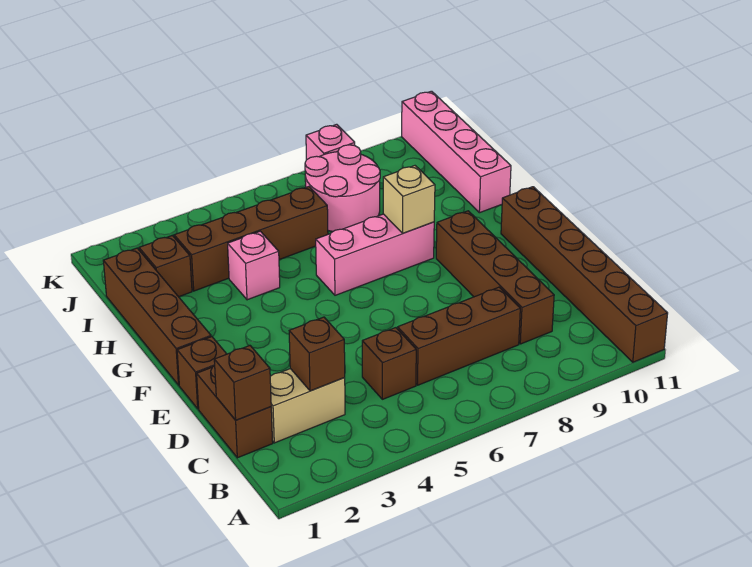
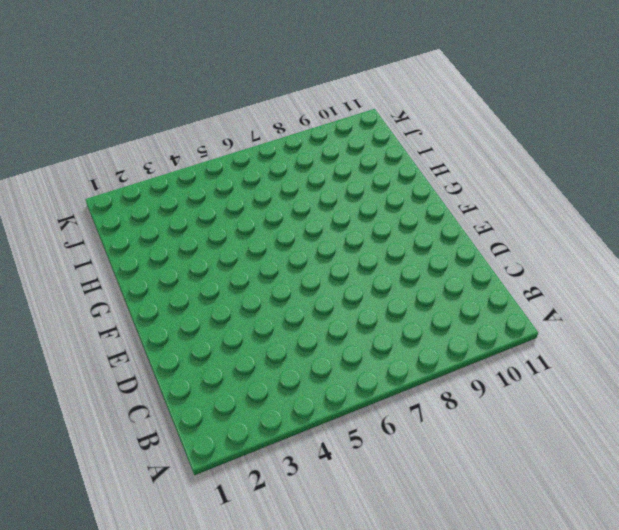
none -> brown 1x6 brick [501,187,668,362]
none -> brown 1x2 brick [197,366,273,458]
none -> tan 1x2 brick [270,369,345,443]

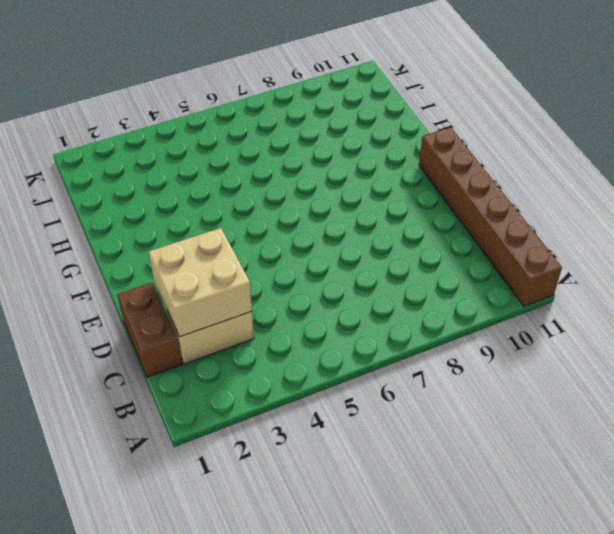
tan 2x2 brick [149,228,252,337] -> brown 1x1 brick [289,317,345,391]
none -> brown 1x1 brick [362,328,416,399]
none -> brown 1x3 brick [398,287,520,385]
none -> brown 1x4 brick [436,211,554,344]

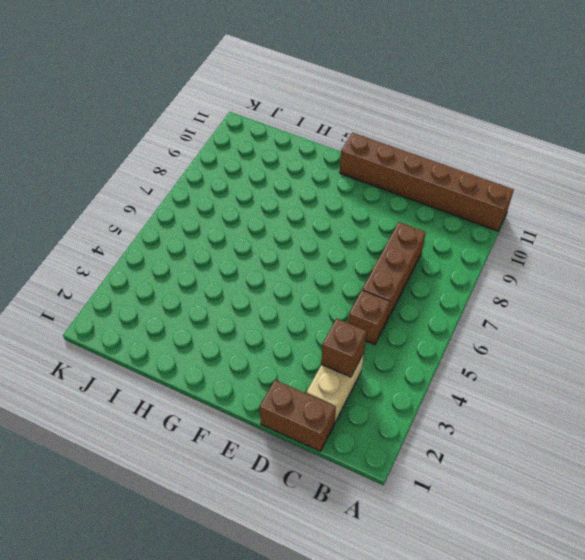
none -> brown 1x4 brick [436,211,554,344]
none -> brown 1x1 brick [177,337,226,409]
none -> brown 1x4 brick [103,248,211,385]

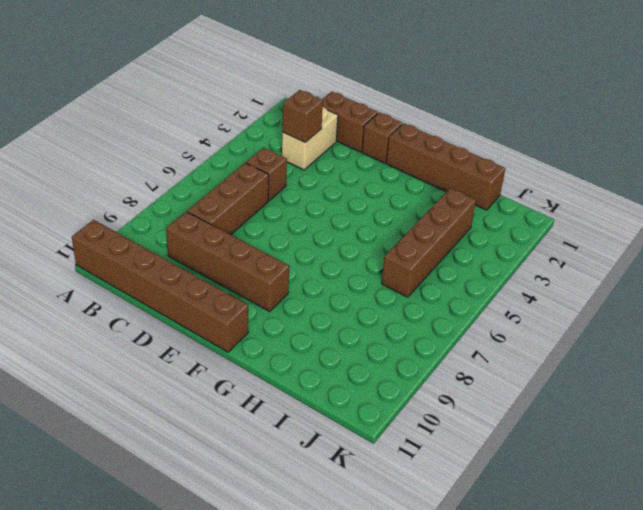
none -> pink 1x3 brick [315,214,434,295]
none -> pink 1x1 brick [228,231,280,300]
none -> pink 1x4 brick [402,91,511,213]

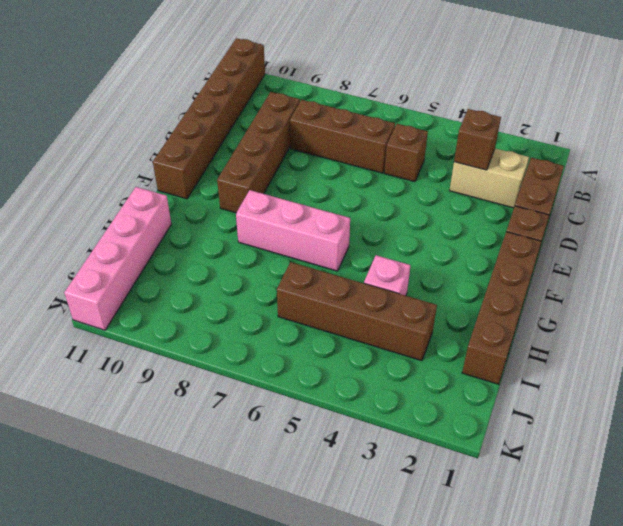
none -> brown 1x1 brick [139,235,192,297]
none -> pink 2x2 round brick [305,145,380,231]
none -> pink 1x1 brick [306,124,355,160]

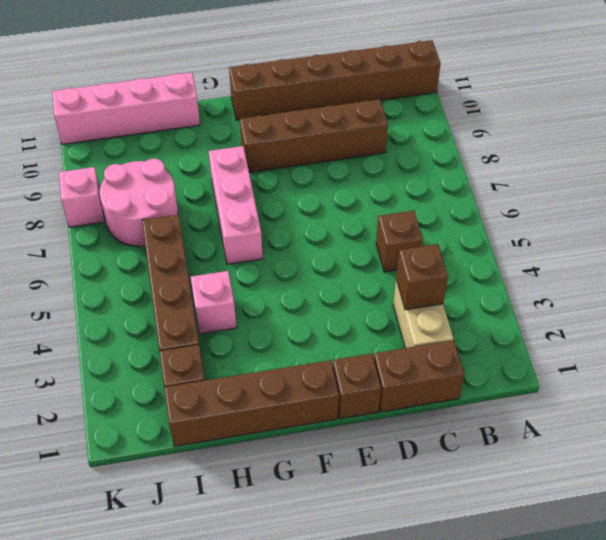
none -> brown 1x3 brick [398,287,520,385]
none -> brown 1x1 brick [214,346,271,420]
none -> tan 1x1 brick [383,166,435,233]

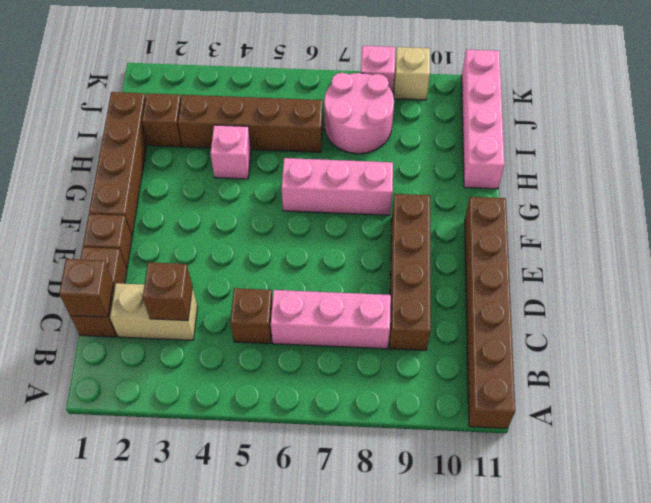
pink 1x3 brick [271,290,391,349] -> brown 1x3 brick [398,287,520,385]
tan 1x1 brick [394,47,430,100] -> tan 1x1 brick moved to [383,166,435,233]

